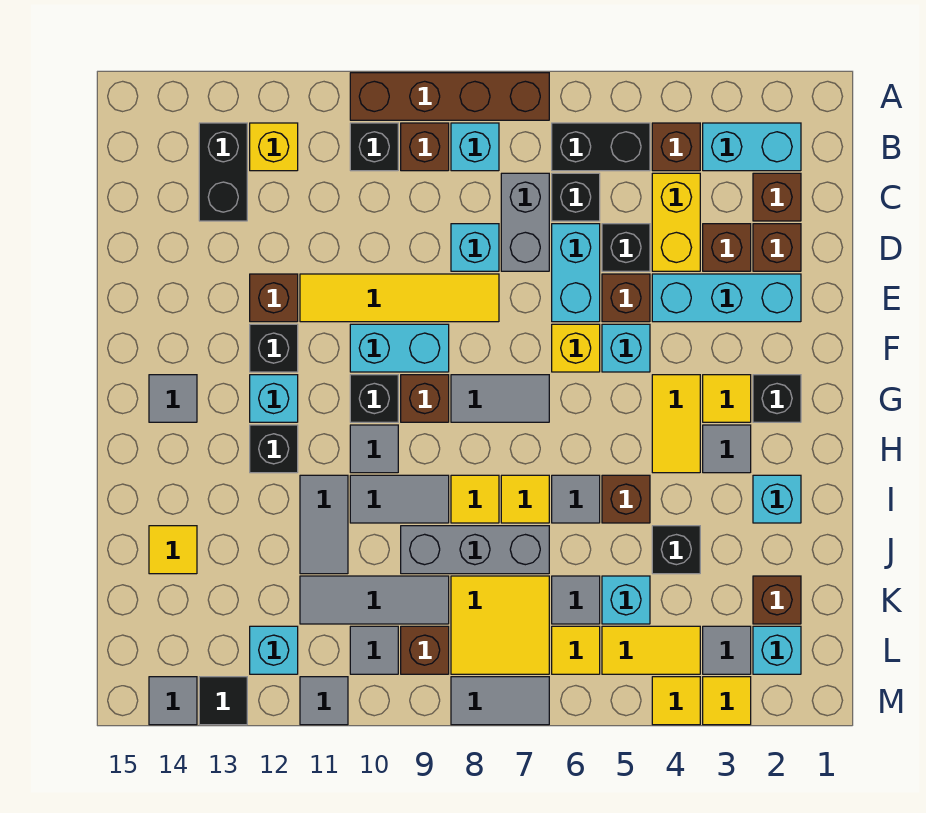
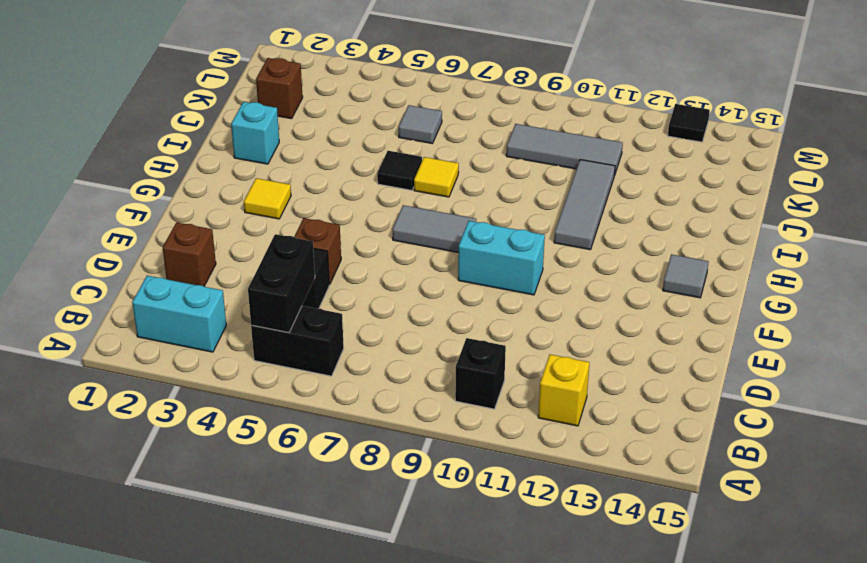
black 1x2 brick [248,234,315,333] -> black 1x2 brick moved to [199,123,247,221]
grey 1x3 tile [554,160,615,250] -> grey 1x2 tile [300,475,348,574]
black 1x1 tile [377,151,422,190] -> grey 1x1 tile [552,475,600,523]
none -> brown 1x4 brick [350,73,549,120]
none -> brown 1x1 brick [652,123,700,171]
none -> cyan 1x1 brick [451,123,499,171]
none -> brown 1x1 brick [401,123,449,171]

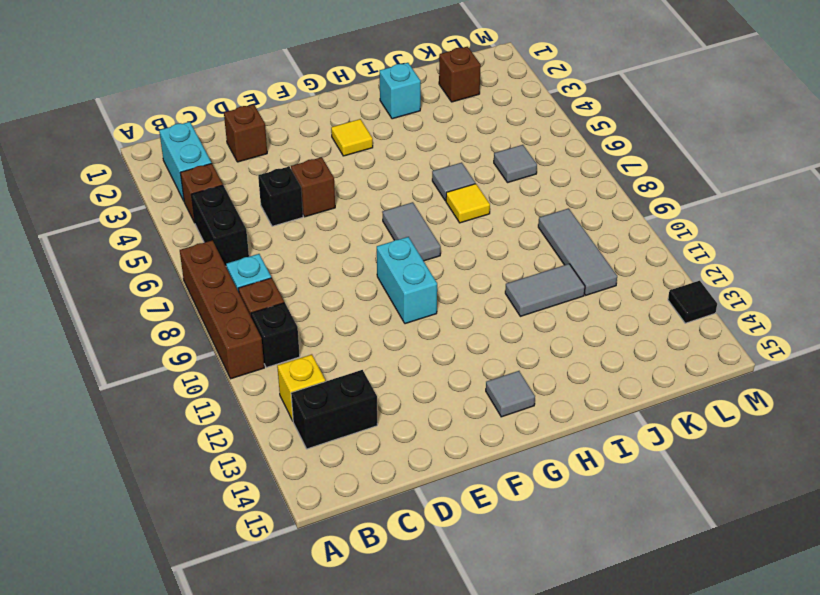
none -> brown 1x1 brick [753,173,801,221]
none -> yellow 1x2 brick [652,173,700,271]
none -> black 1x1 brick [552,173,600,221]
none -> grey 1x2 brick [501,173,549,271]

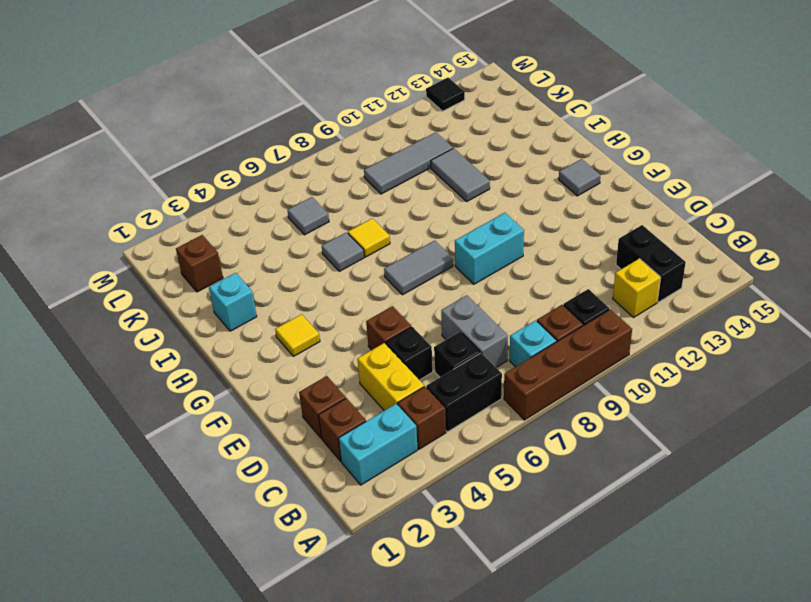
none -> brown 1x1 brick [703,224,751,271]
none -> cyan 1x2 brick [552,224,600,322]
none -> cyan 1x1 brick [451,224,499,271]
none -> cyan 1x3 brick [652,274,801,322]

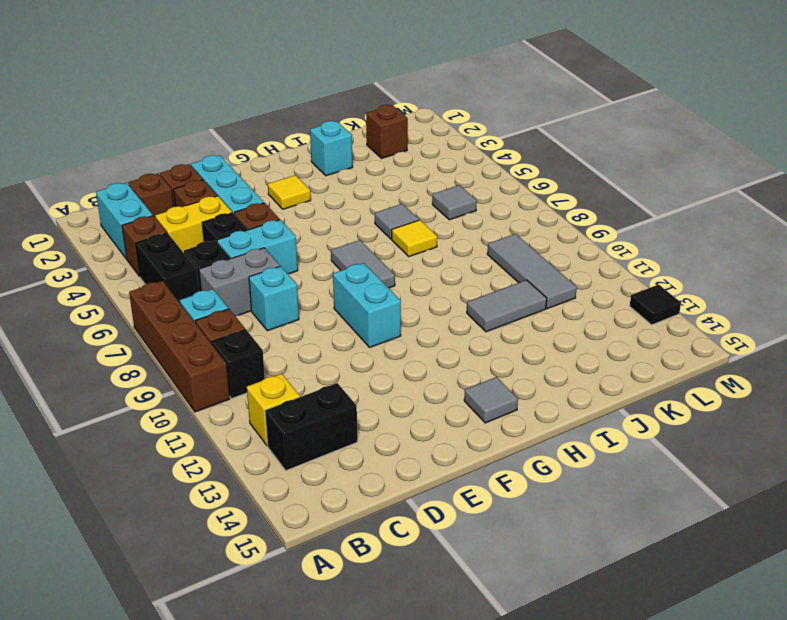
none -> yellow 1x4 tile [300,274,499,322]
none -> brown 1x1 brick [250,274,298,322]
none -> cyan 1x1 brick [602,324,650,372]
none -> yellow 1x1 brick [552,324,600,372]

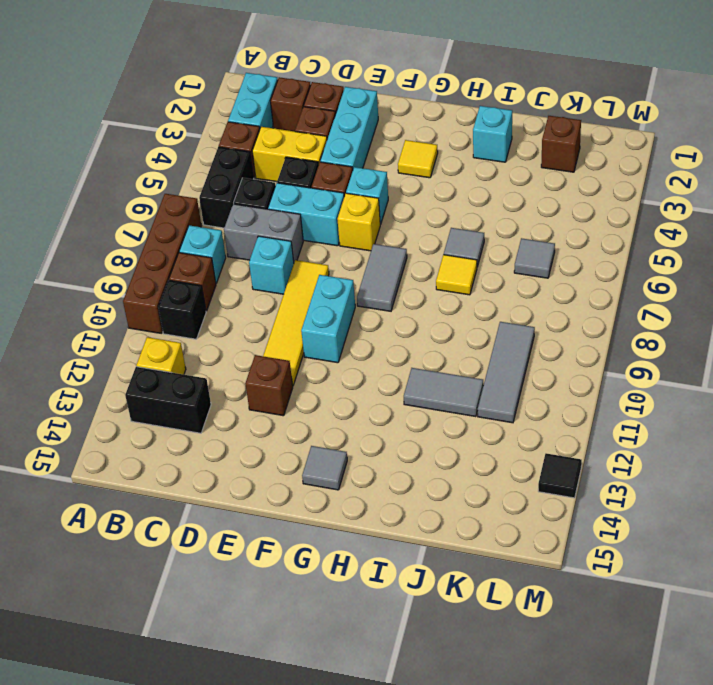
none -> black 1x1 brick [250,324,298,372]
none -> black 1x1 brick [753,375,801,422]
none -> yellow 1x2 tile [652,375,700,473]
none -> brown 1x1 brick [401,375,449,422]

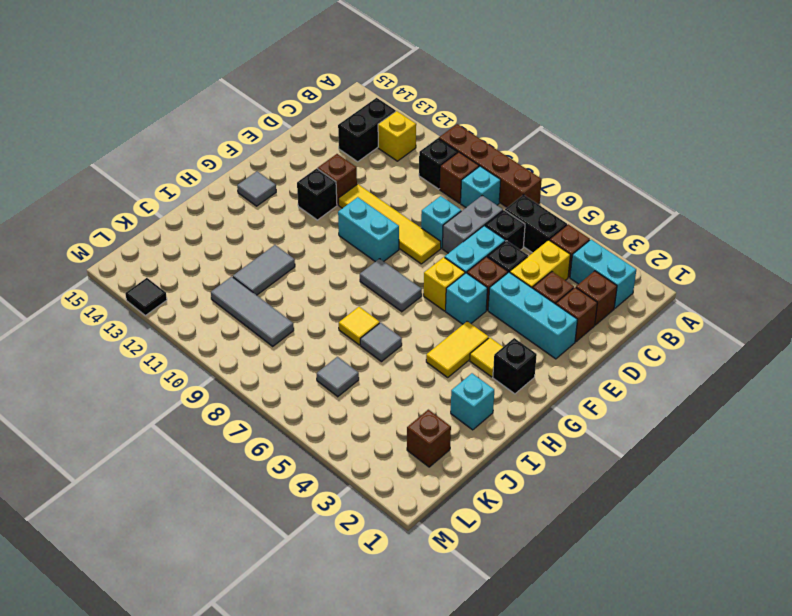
none -> brown 1x1 brick [401,375,449,422]
none -> black 1x1 brick [350,375,398,422]
none -> cyan 1x1 brick [250,375,298,422]
none -> grey 1x1 tile [703,425,751,473]

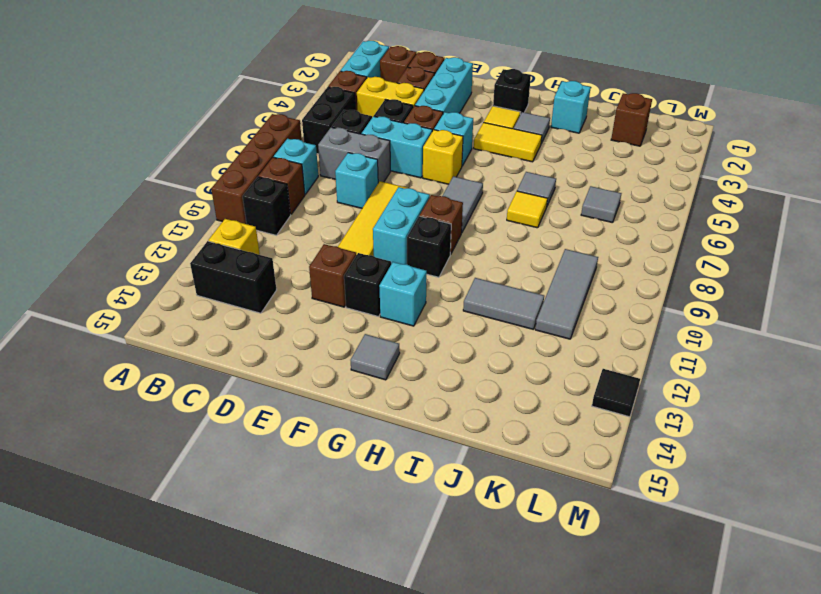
none -> grey 1x1 tile [350,425,398,473]
none -> black 1x1 brick [250,425,298,473]
none -> brown 1x1 brick [602,475,650,523]
none -> yellow 1x1 tile [451,475,499,523]

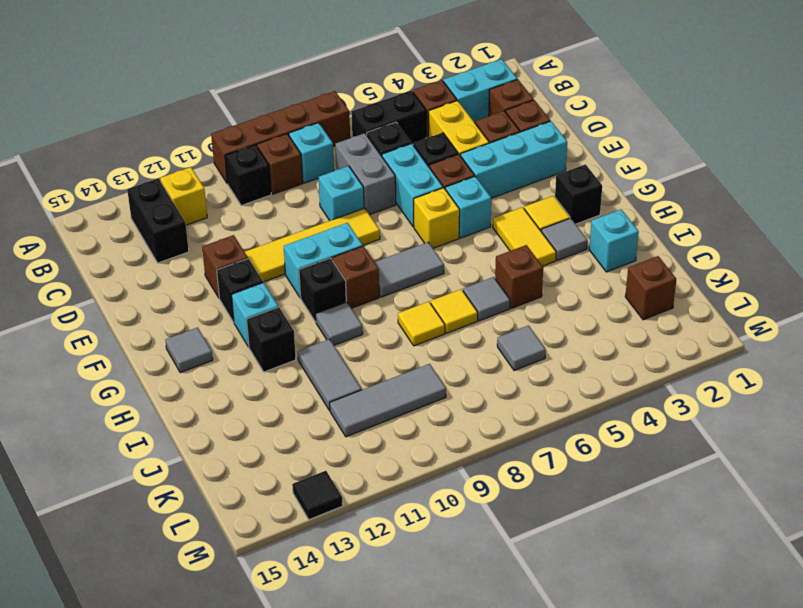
none -> grey 1x2 tile [350,475,449,523]
none -> black 1x1 brick [652,526,700,574]
none -> grey 1x3 brick [401,526,549,574]
none -> yellow 1x1 tile [149,526,197,574]

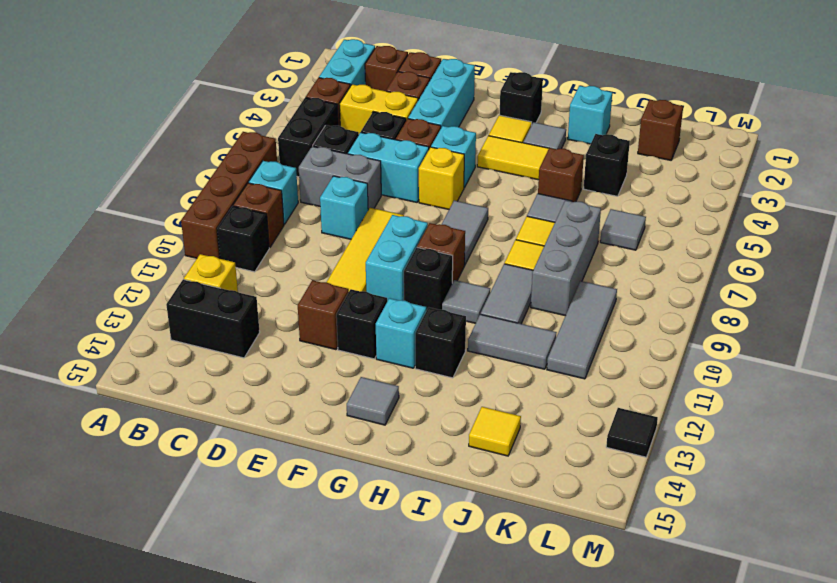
none -> cyan 1x1 brick [602,576,650,624]
none -> yellow 2x2 tile [451,576,549,674]
none -> cyan 1x1 brick [753,626,801,674]
none -> grey 1x1 tile [703,626,751,674]

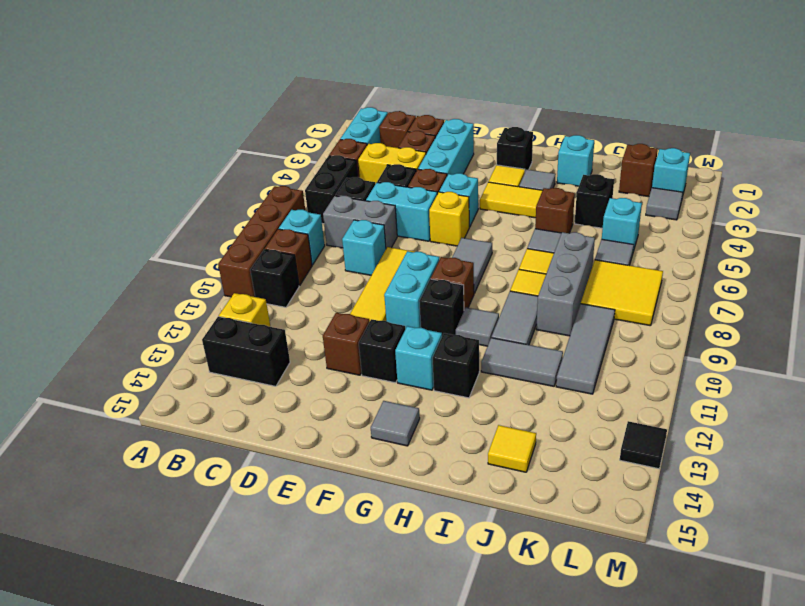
none -> yellow 1x2 tile [602,626,700,674]
none -> yellow 1x1 tile [552,626,600,674]
none -> brown 1x1 brick [401,626,449,674]
none -> grey 1x1 tile [350,626,398,674]

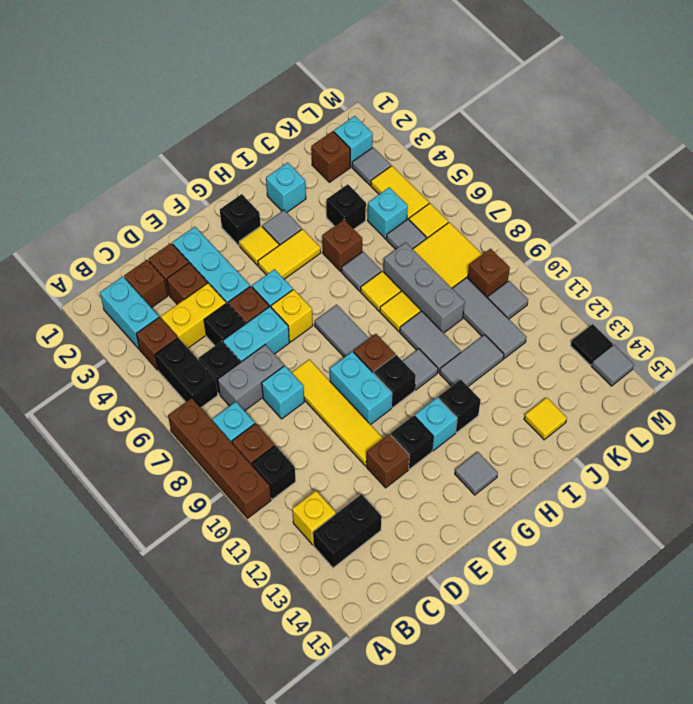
none -> cyan 1x1 brick [250,626,298,674]
none -> yellow 1x1 tile [703,677,751,725]
none -> yellow 1x1 tile [652,677,700,725]
none -> grey 1x2 tile [451,677,549,725]

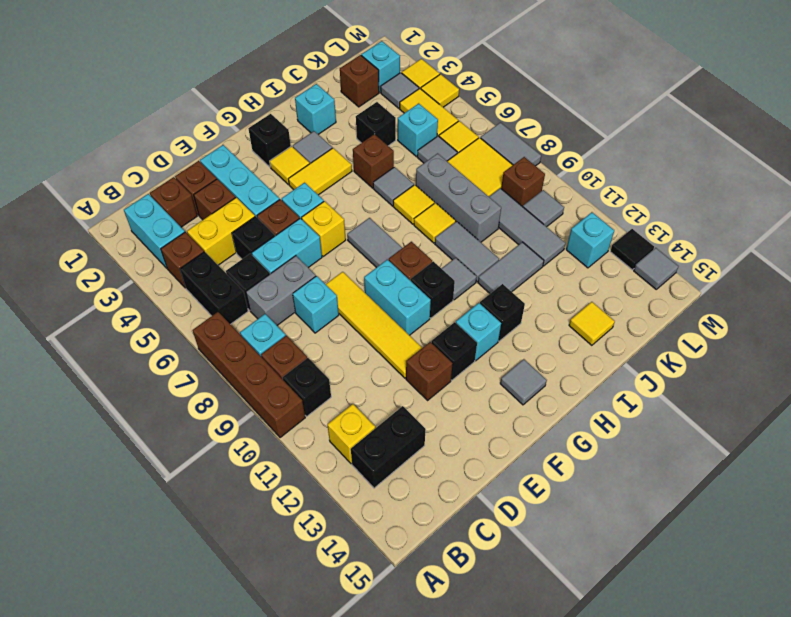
none -> grey 1x1 tile [300,677,348,725]

